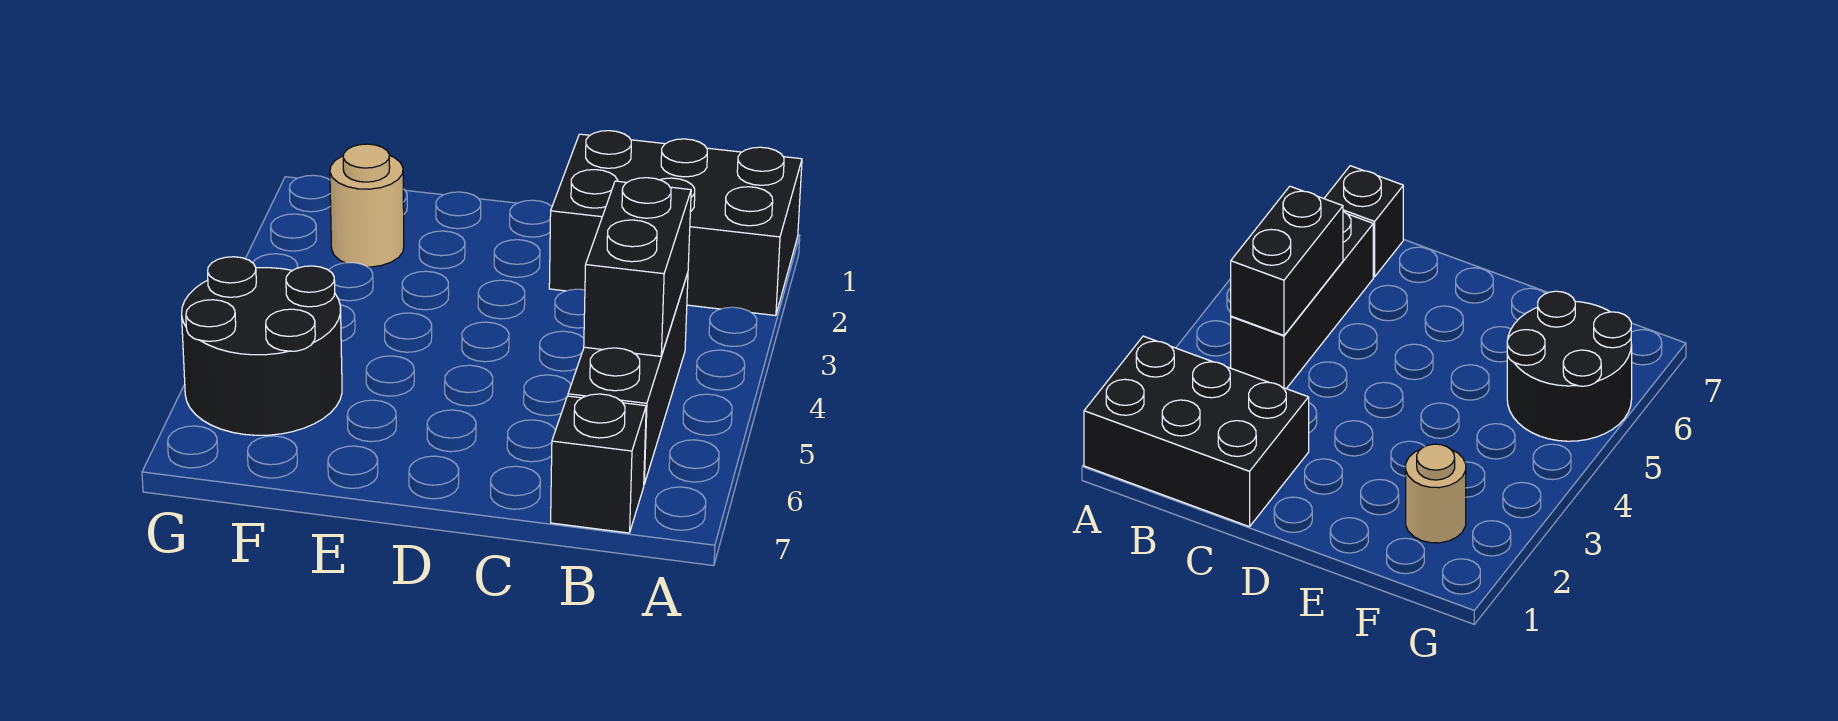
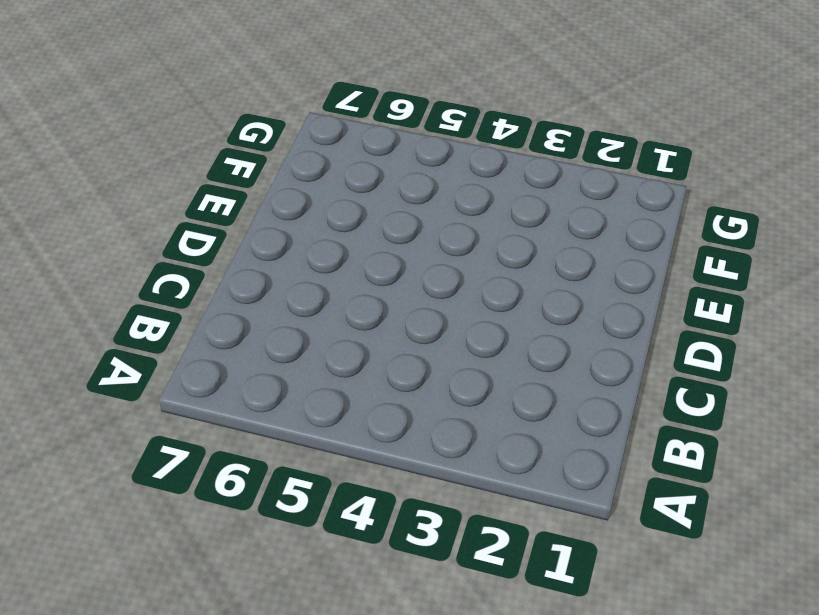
none -> black 2x3 brick [549,131,802,316]
none -> black 1x3 brick [568,273,688,484]

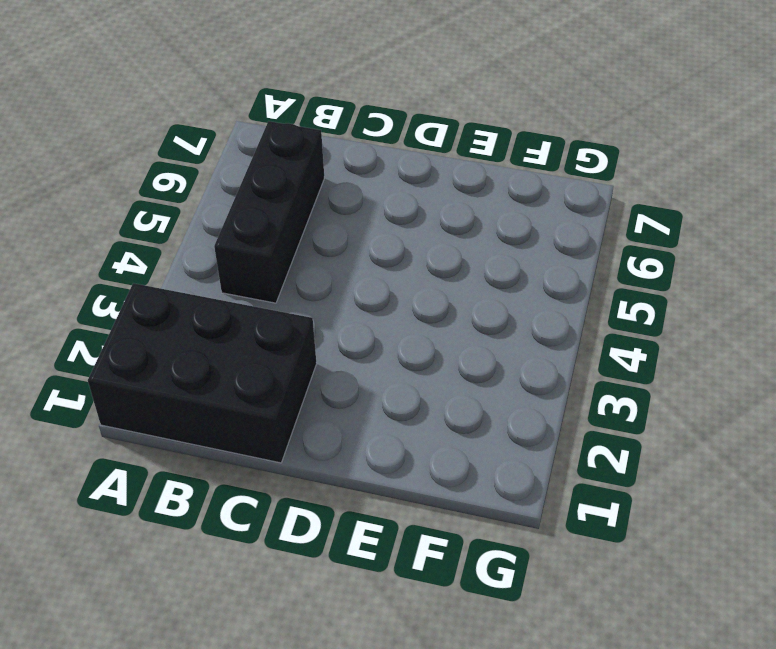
none -> black 1x1 brick [551,394,646,533]
none -> tan 1x1 round brick [330,144,404,267]

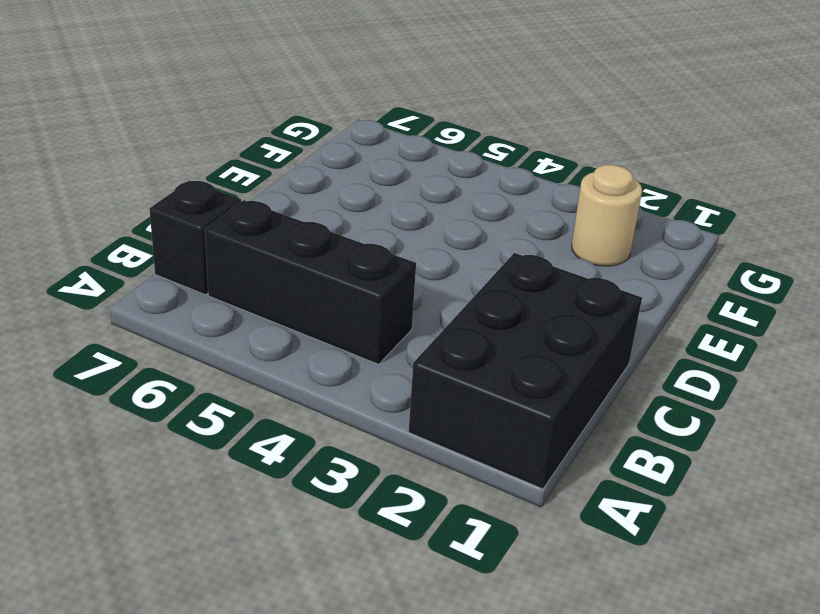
none -> black 2x2 round brick [182,257,342,435]
none -> black 1x2 brick [584,178,691,356]

